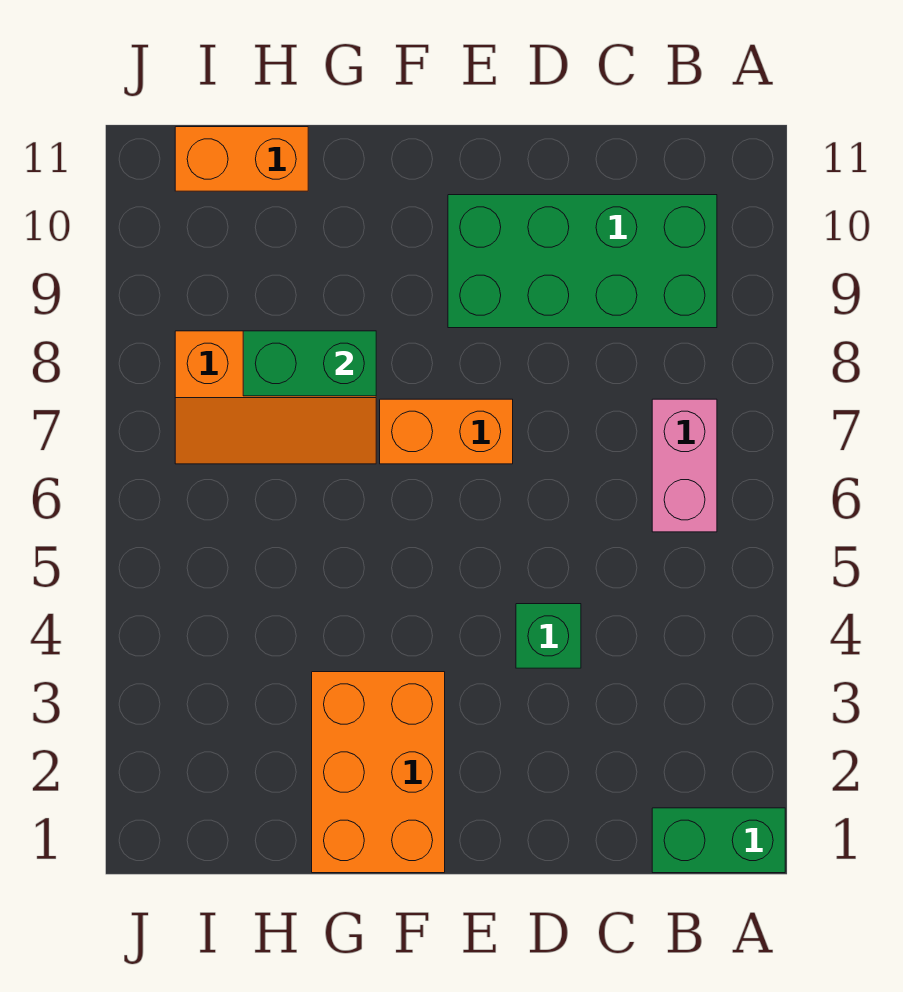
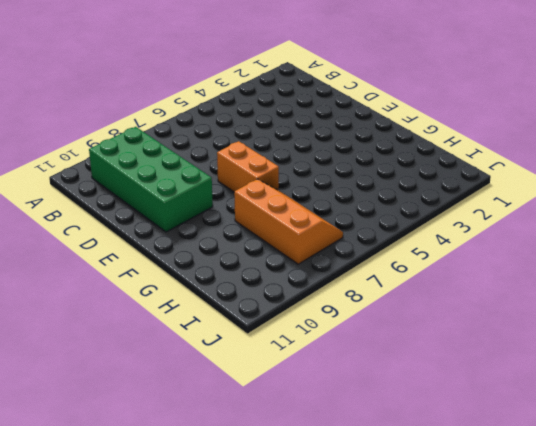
none -> green 1x2 brick [652,808,785,873]
none -> pink 1x2 brick [652,399,717,532]

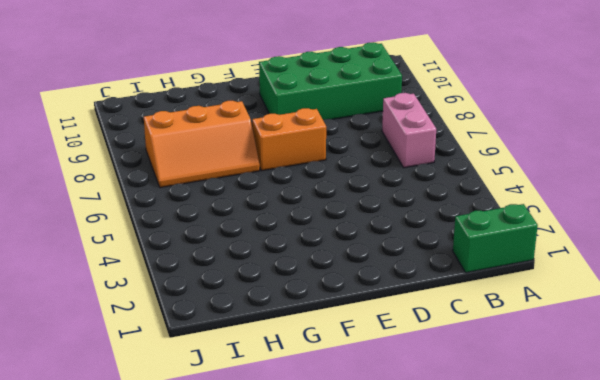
none -> green 1x1 brick [516,604,581,668]
none -> orange 2x3 brick [312,672,445,873]

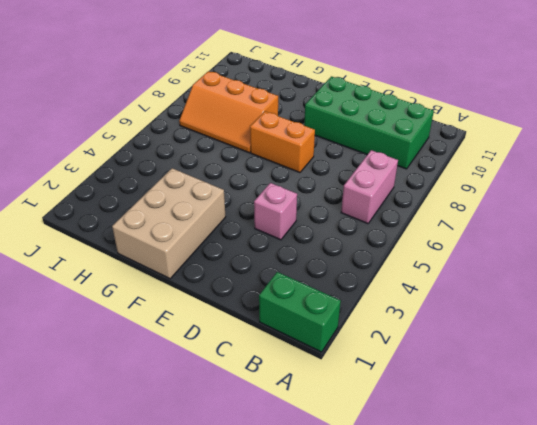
pink 1x1 brick [254,183,297,240] -> green 1x1 brick [516,604,581,668]
tan 2x3 brick [112,168,225,279] -> orange 2x3 brick [312,672,445,873]
none -> orange 1x2 brick [175,127,308,191]
none -> green 1x2 brick [243,331,376,396]

